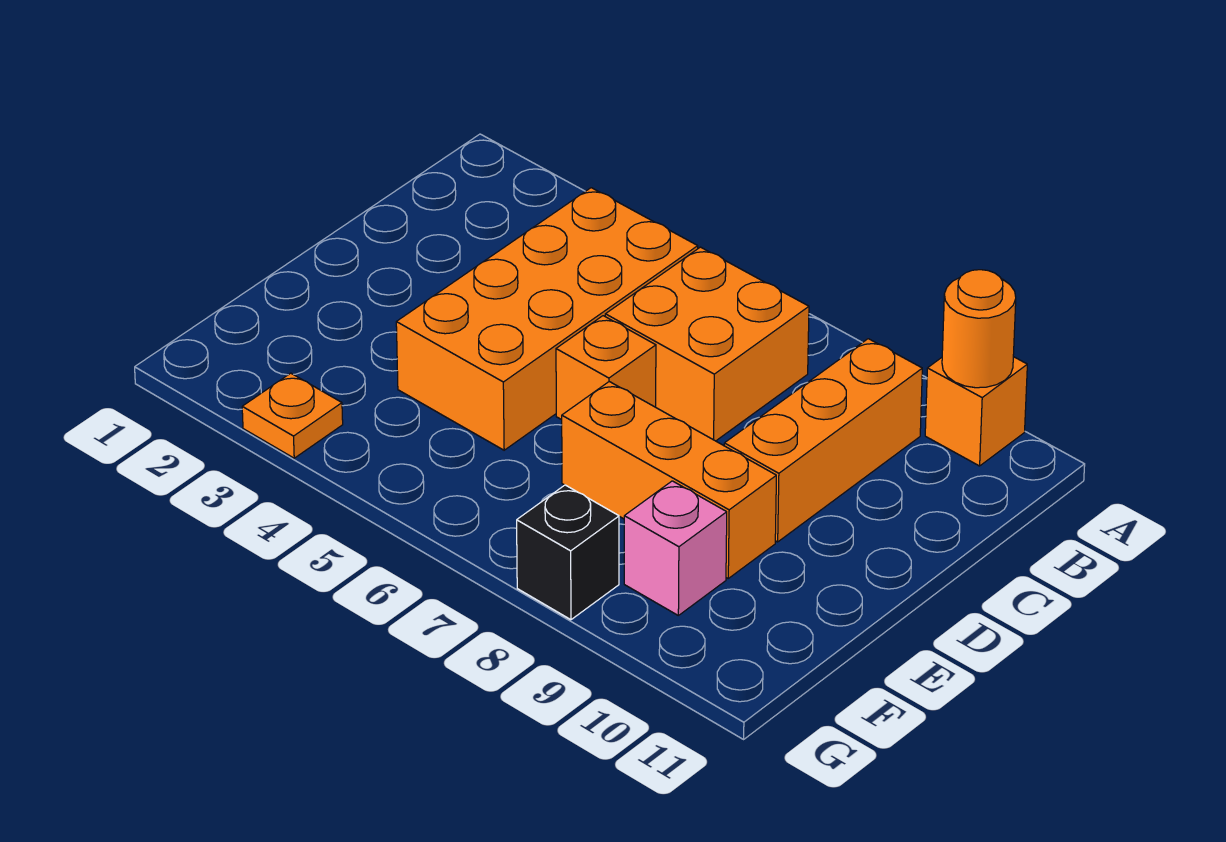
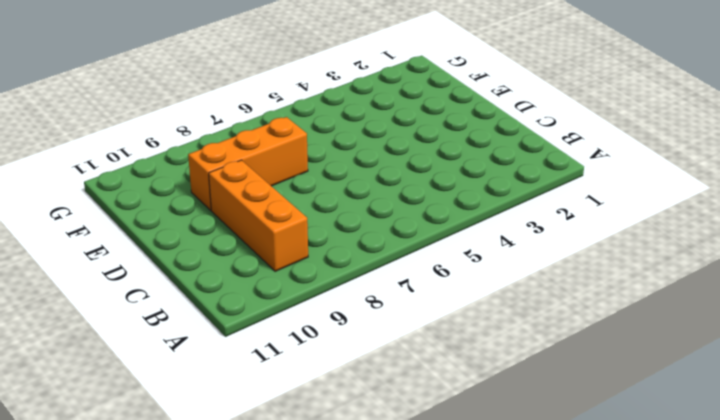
none -> orange 1x1 brick [925,357,1027,466]
none -> orange 2x4 brick [396,188,698,450]

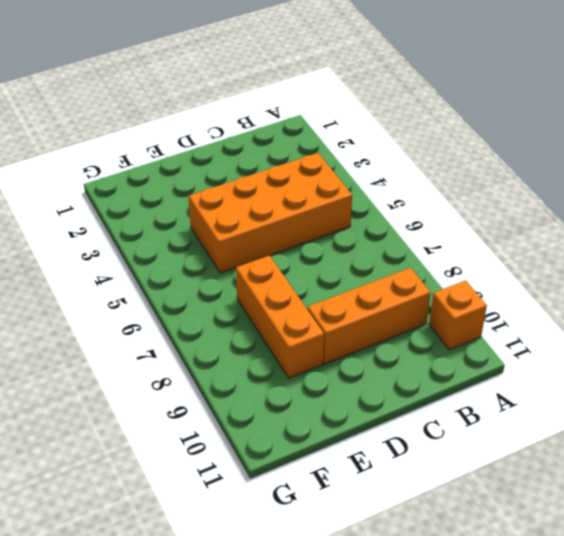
none -> orange 2x2 brick [605,247,809,441]
none -> orange 1x1 brick [556,316,656,420]

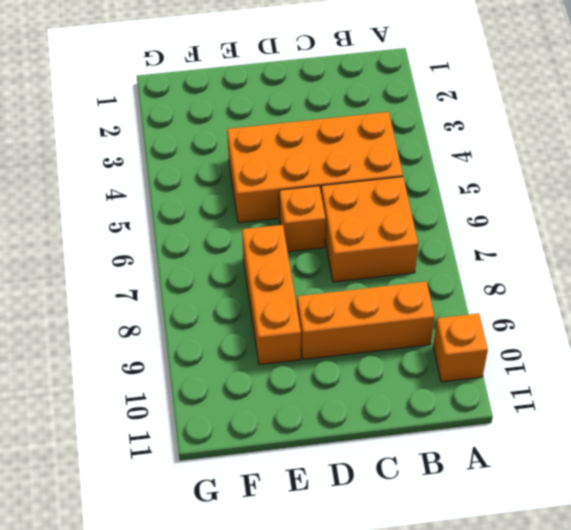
none -> pink 1x1 brick [624,481,727,615]
none -> orange 1x1 plate [242,373,343,458]

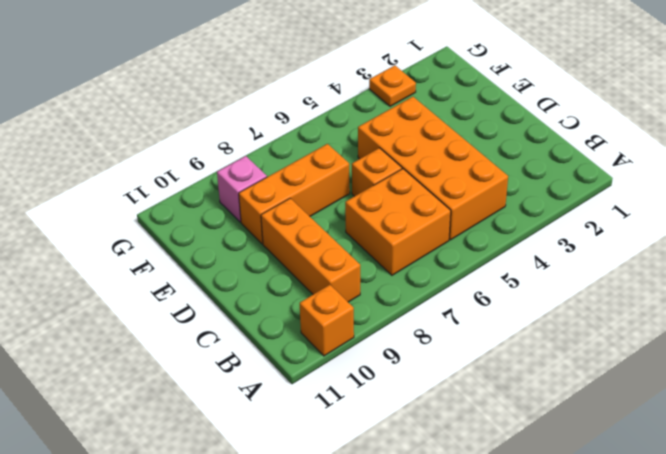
none -> black 1x1 brick [517,485,619,620]
none -> orange 1x1 round brick [942,270,1016,388]

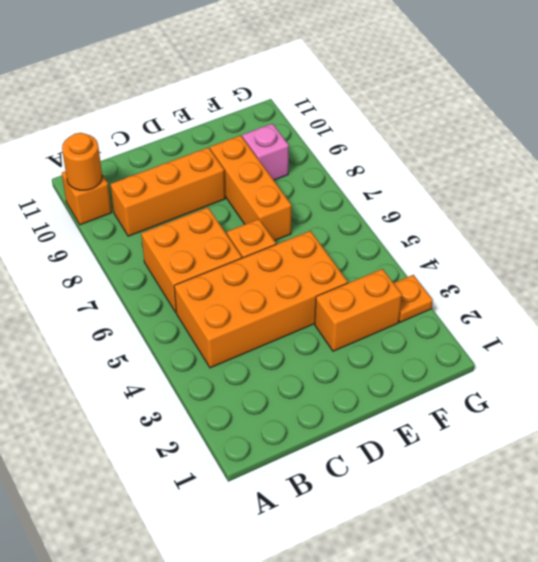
orange 1x2 brick [315,269,402,351] -> none
none -> black 1x1 brick [517,485,619,620]

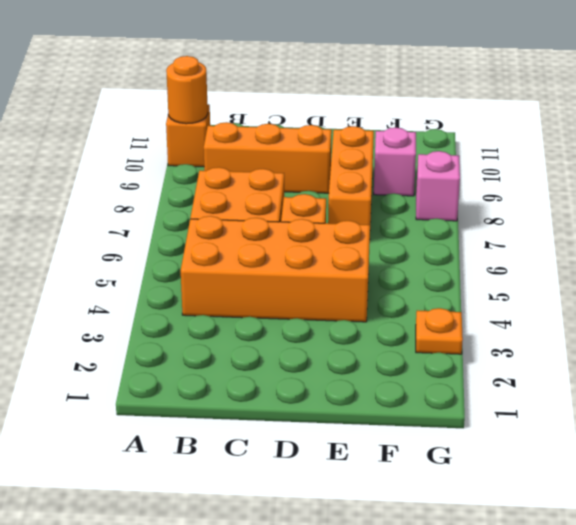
pink 1x1 brick [416,151,460,221] -> black 1x1 brick [517,485,619,620]

